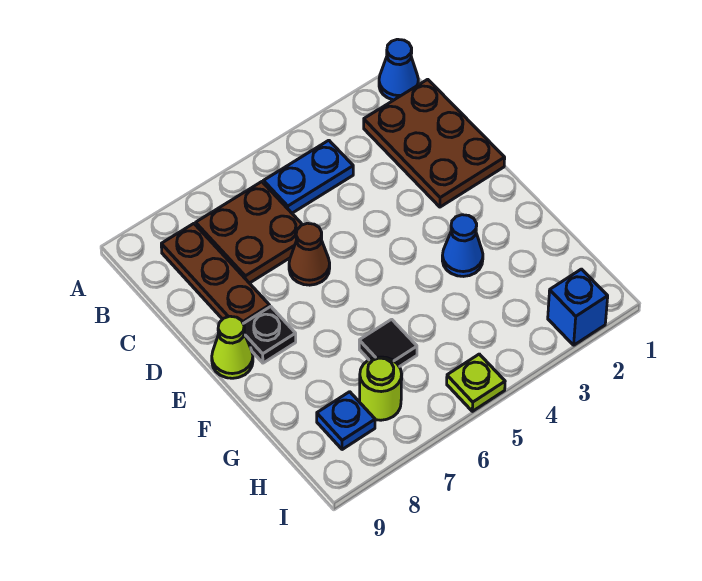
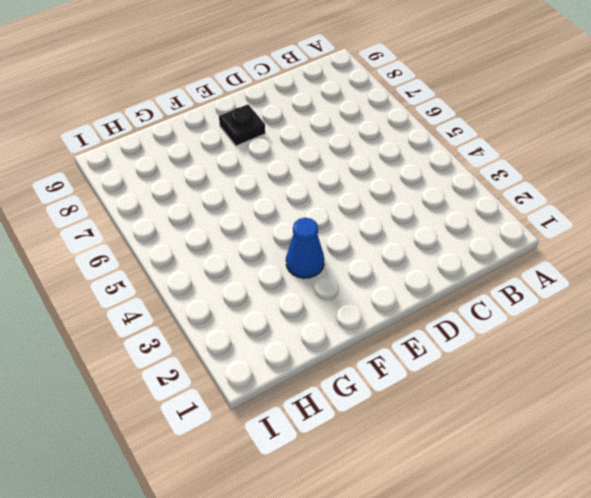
none -> blue 1x1 cone [379,39,418,100]
none -> brown 2x3 plate [364,79,505,207]
none -> blue 1x2 plate [263,140,353,213]

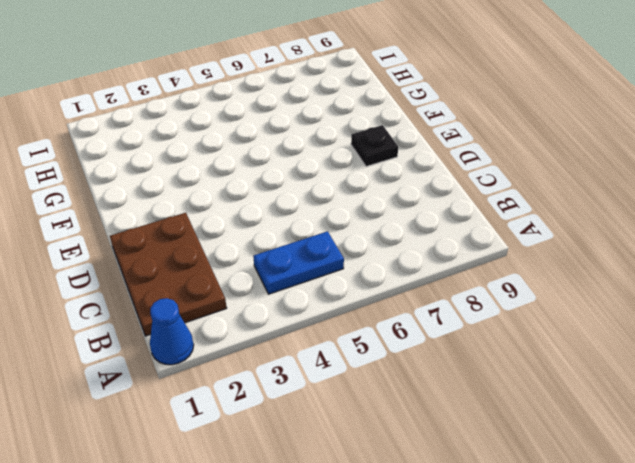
none -> brown 2x2 plate [196,182,302,283]
none -> brown 1x3 plate [161,224,270,323]
none -> brown 1x1 cone [289,223,330,285]

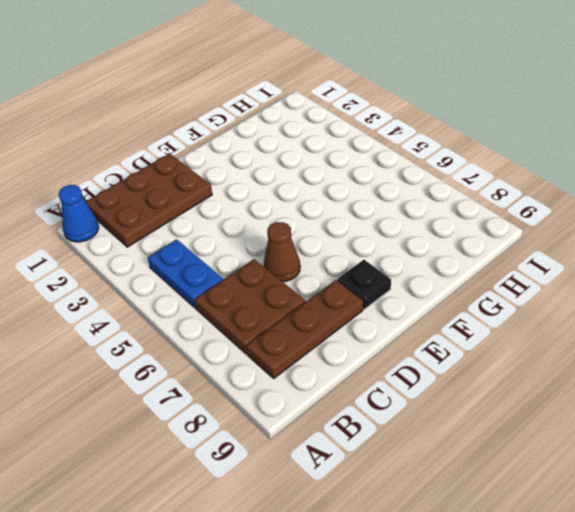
none -> lime 1x1 cone [212,316,253,378]
none -> blue 1x1 cone [442,215,483,276]
none -> black 1x1 tile [359,319,417,367]

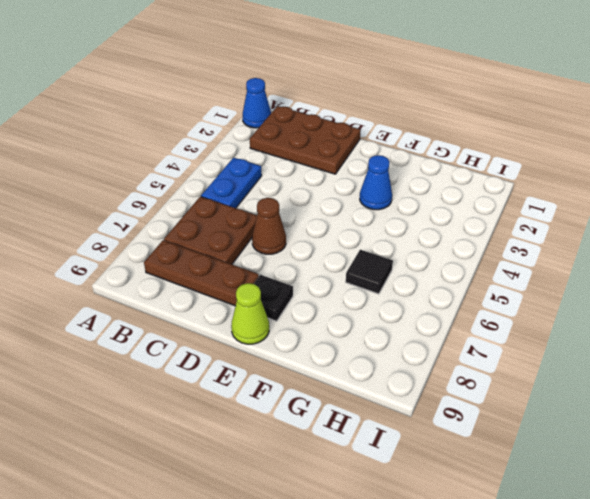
none -> lime 1x1 round brick [360,357,402,420]
none -> blue 1x1 plate [317,392,375,450]
none -> blue 1x1 brick [548,269,608,345]

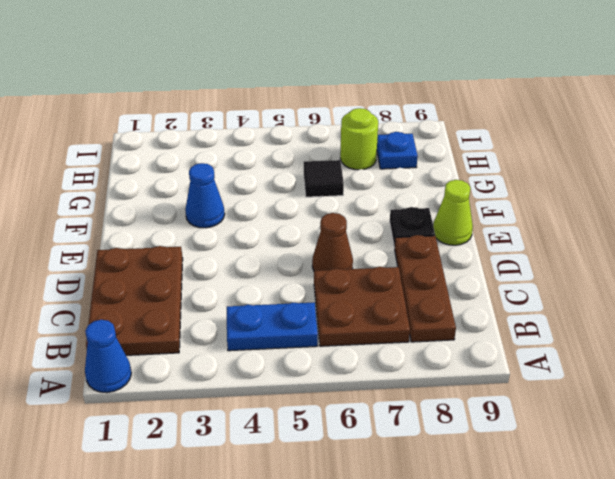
none -> blue 1x1 brick [548,269,608,345]
none -> lime 1x1 plate [447,354,505,411]

